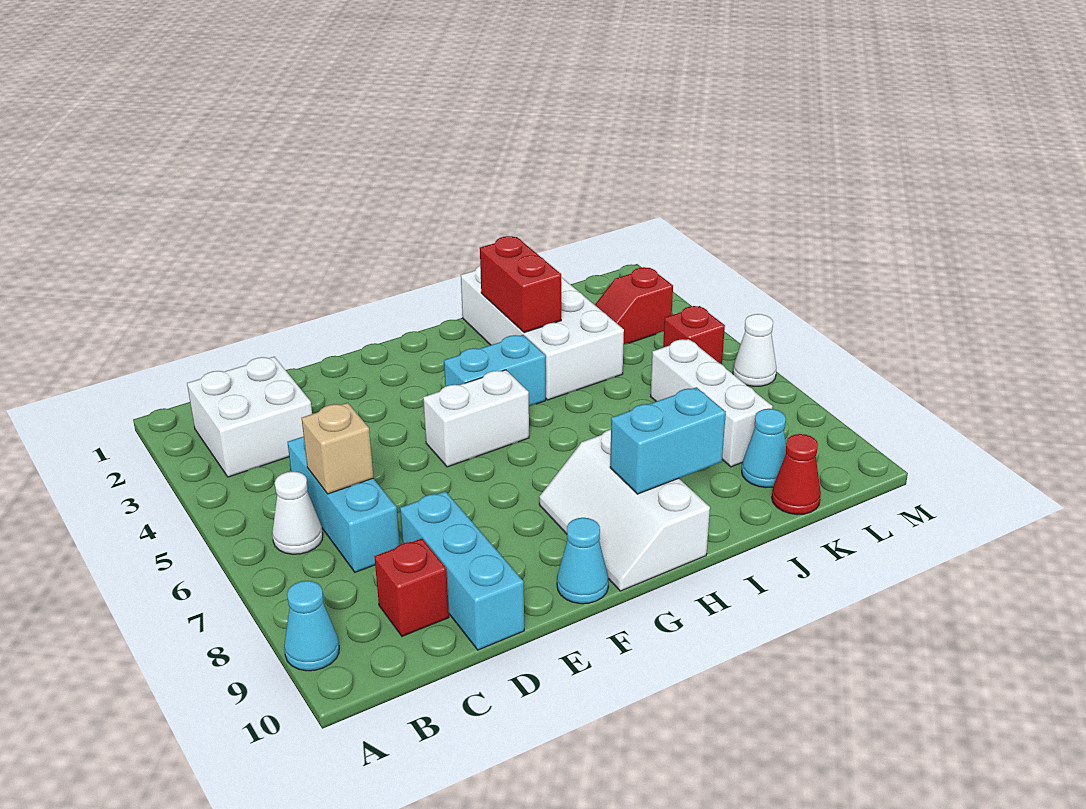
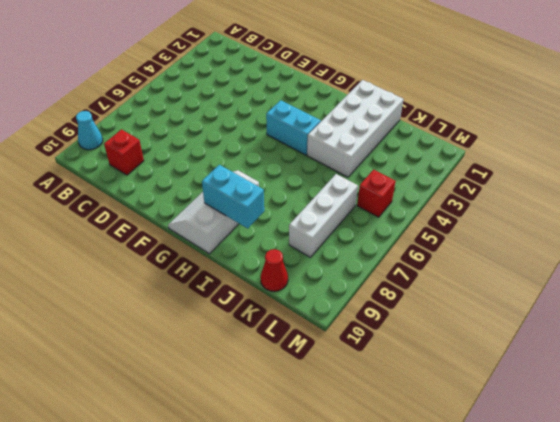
none -> white 2x2 brick [187,357,312,477]
none -> white 1x1 cone [272,472,323,554]
none -> cyan 1x3 brick [287,436,400,572]

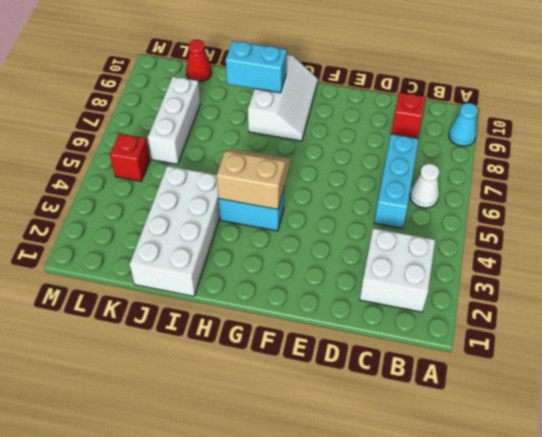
tan 2x2 slope [217,149,291,209] -> none
none -> cyan 1x3 brick [400,491,524,650]
none -> white 1x2 brick [423,370,529,467]
none -> cyan 1x1 cone [557,518,608,604]

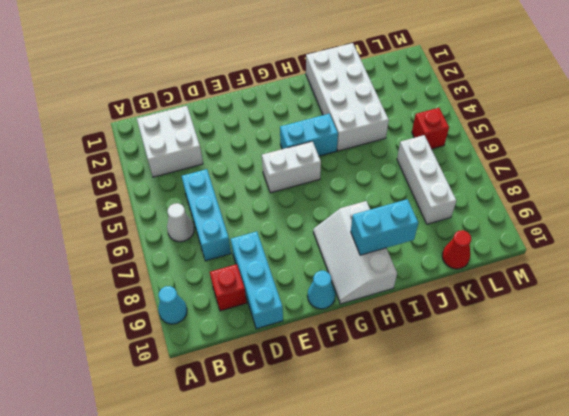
none -> red 1x2 slope [595,267,673,344]
none -> cyan 1x1 cone [742,409,786,488]
none -> white 1x1 cone [733,314,776,386]

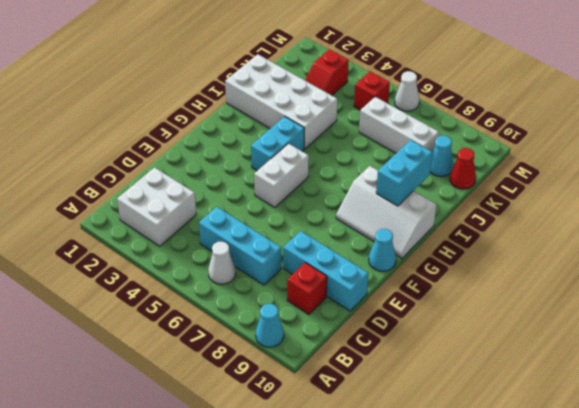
none -> tan 1x1 brick [302,403,373,494]
none -> red 1x2 brick [480,236,561,333]

